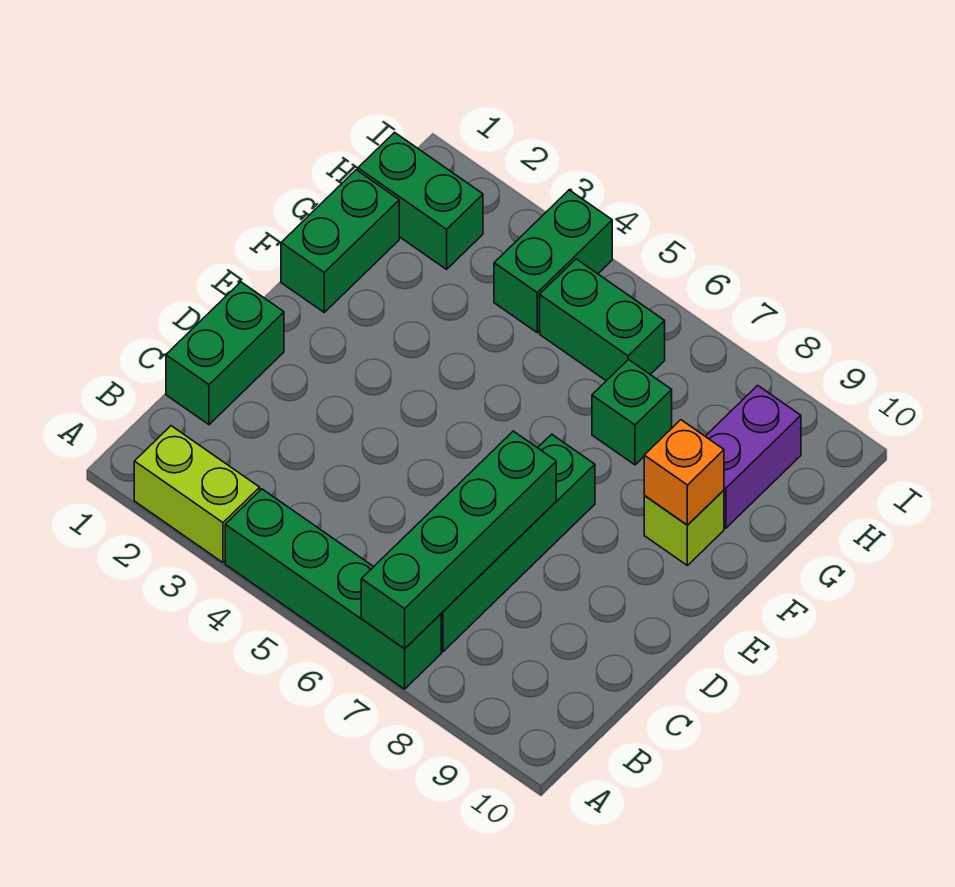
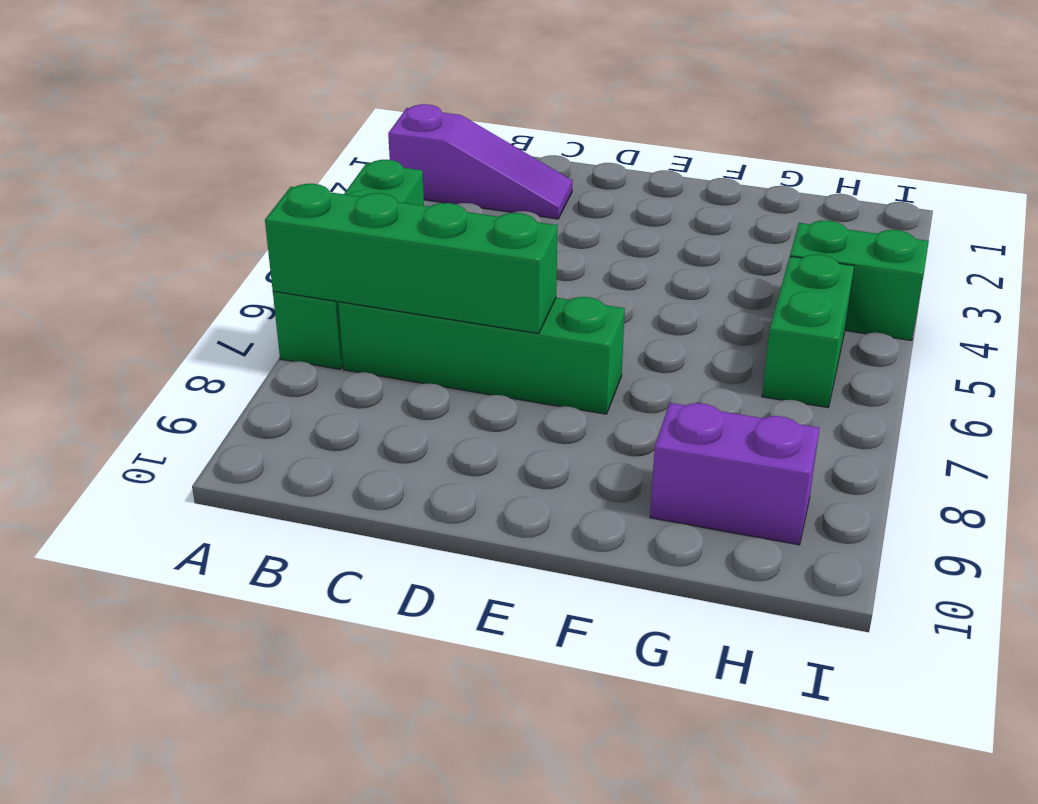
purple 1x3 slope [388,104,573,219] -> lime 1x2 brick [134,426,260,562]
none -> green 1x2 brick [166,282,284,425]
none -> green 1x2 brick [281,170,399,312]
none -> lime 1x1 brick [644,490,724,565]

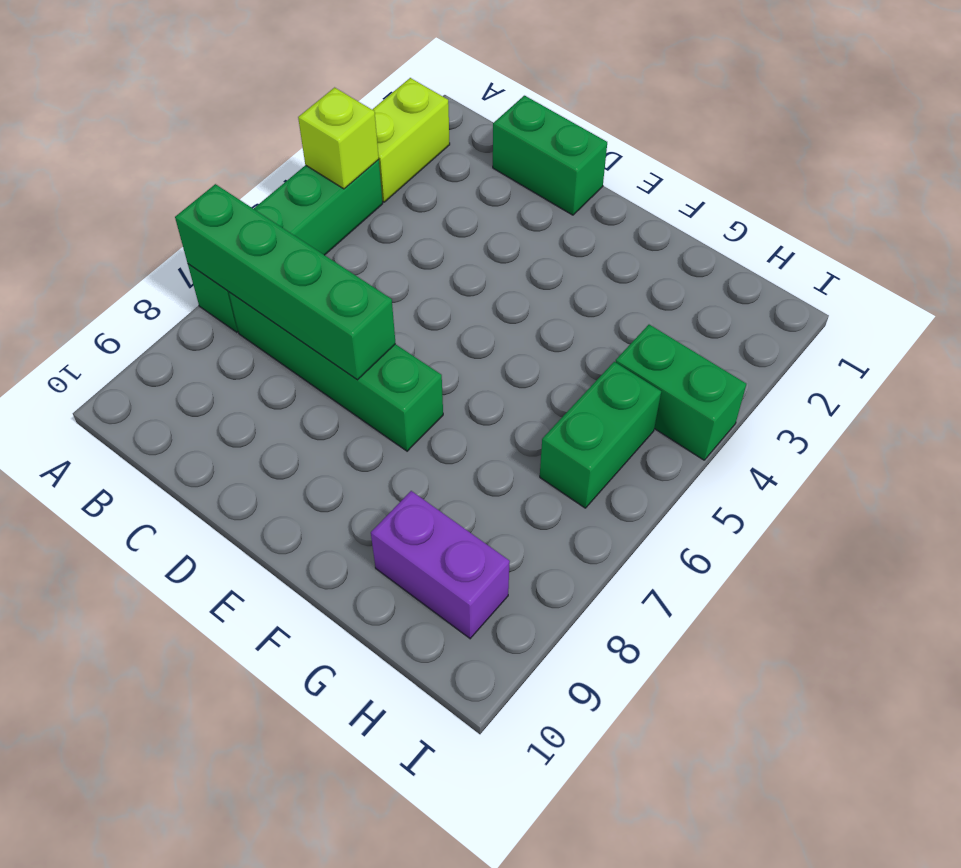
lime 1x1 brick [298,88,379,189] -> lime 1x1 brick moved to [644,490,724,565]
none -> green 1x2 brick [281,170,399,312]
none -> green 1x1 brick [592,360,672,465]
none -> green 1x2 brick [358,132,483,269]

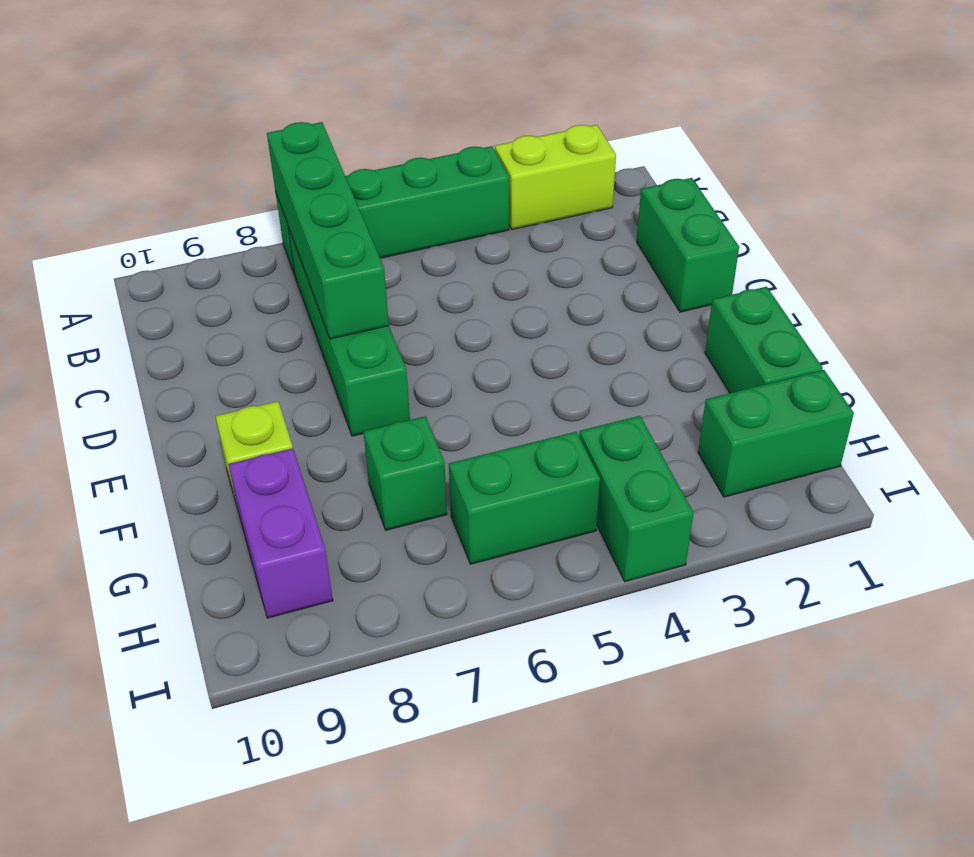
none -> orange 1x1 brick [644,420,724,525]

